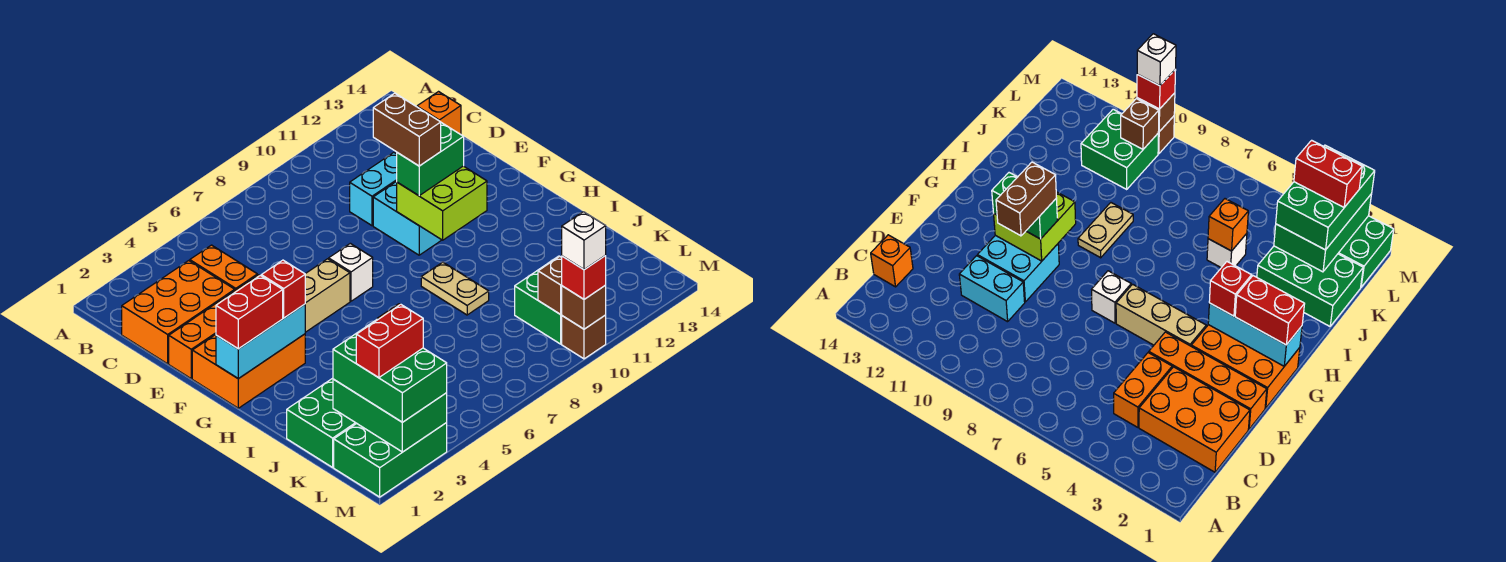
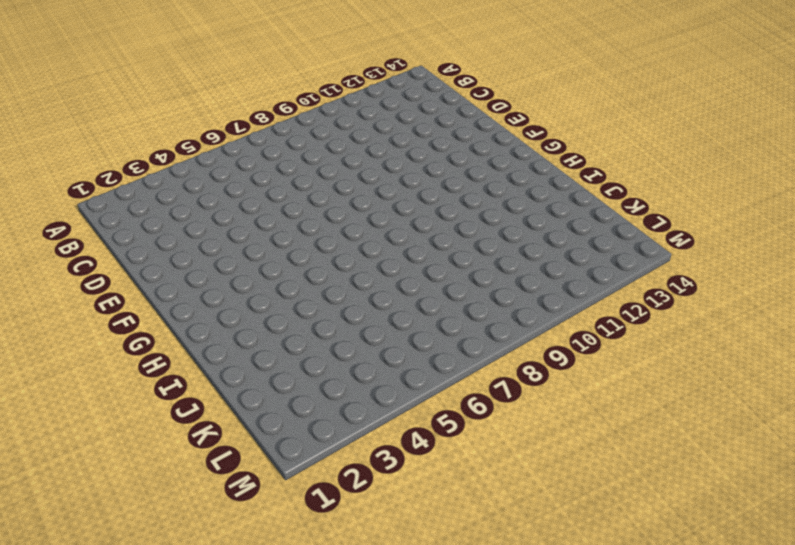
none -> orange 2x3 brick [122,261,235,364]
none -> orange 1x2 brick [190,245,257,290]
none -> orange 1x1 brick [417,92,461,135]

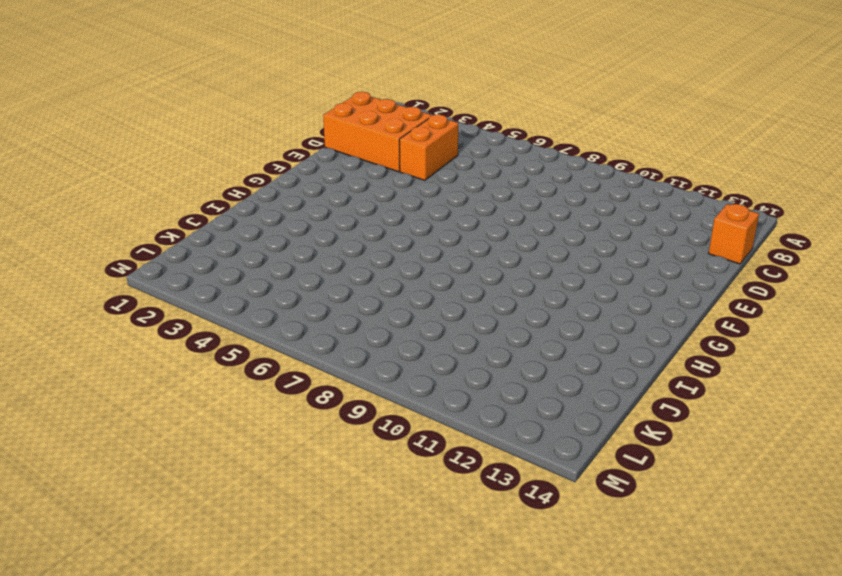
none -> cyan 1x2 brick [350,153,397,226]
none -> orange 1x4 brick [169,275,260,379]
none -> cyan 2x2 brick [373,181,441,255]

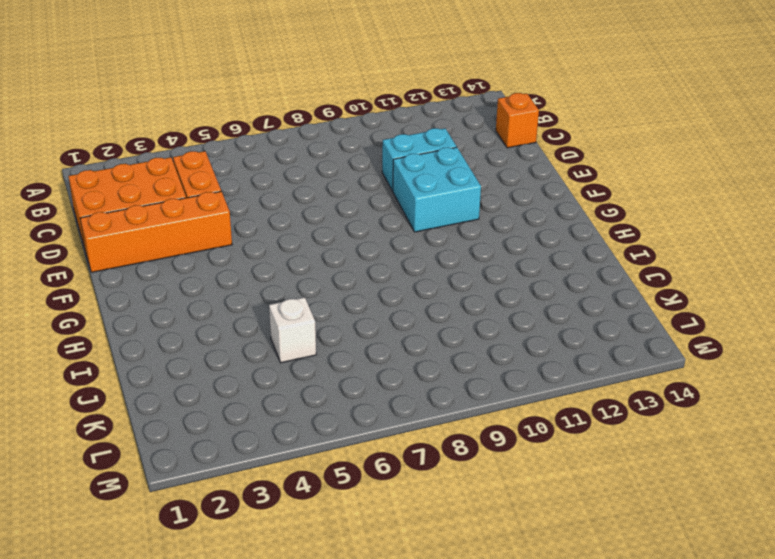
none -> orange 2x3 brick [192,334,305,408]
none -> tan 1x3 brick [305,259,350,332]
none -> white 1x1 brick [329,243,373,301]

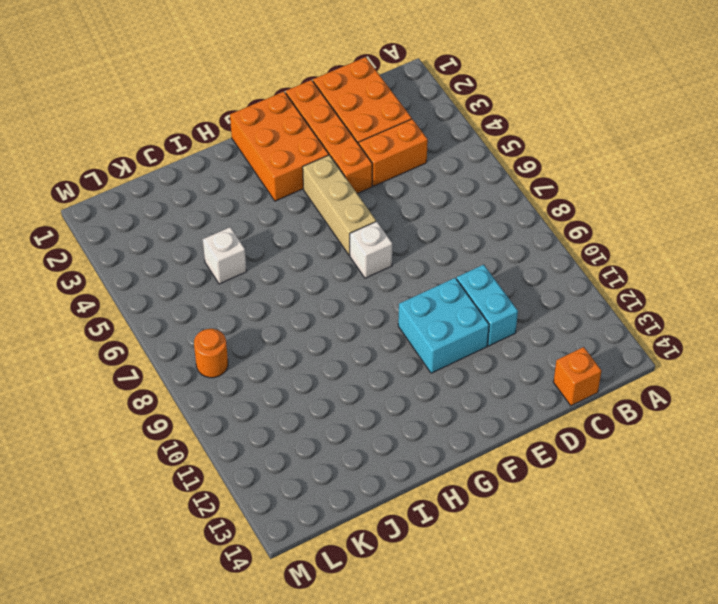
orange 1x1 round brick [194,329,228,378] -> none
none -> tan 1x2 plate [421,262,489,315]
none -> green 2x3 brick [287,378,356,467]
none -> green 2x2 brick [515,256,562,344]

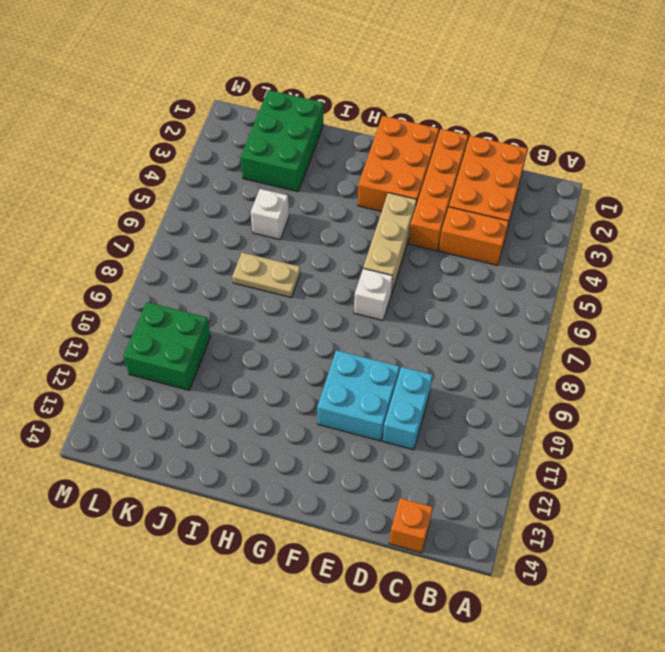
tan 1x2 plate [232,253,300,298] -> tan 1x2 plate moved to [421,262,489,315]
none -> green 2x3 brick [334,423,447,497]
none -> brown 1x1 brick [562,315,606,359]
none -> lime 2x2 brick [397,166,487,240]

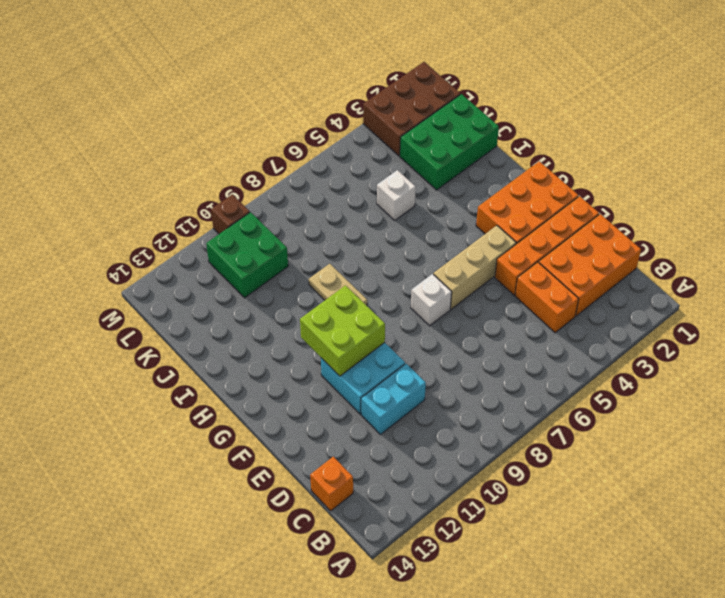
brown 2x3 brick [363,62,461,156] -> green 2x3 brick [334,423,447,497]
none -> cyan 1x3 brick [216,304,305,379]
none -> orange 1x1 brick [1208,199,1248,251]
none -> green 2x3 brick [333,379,447,452]

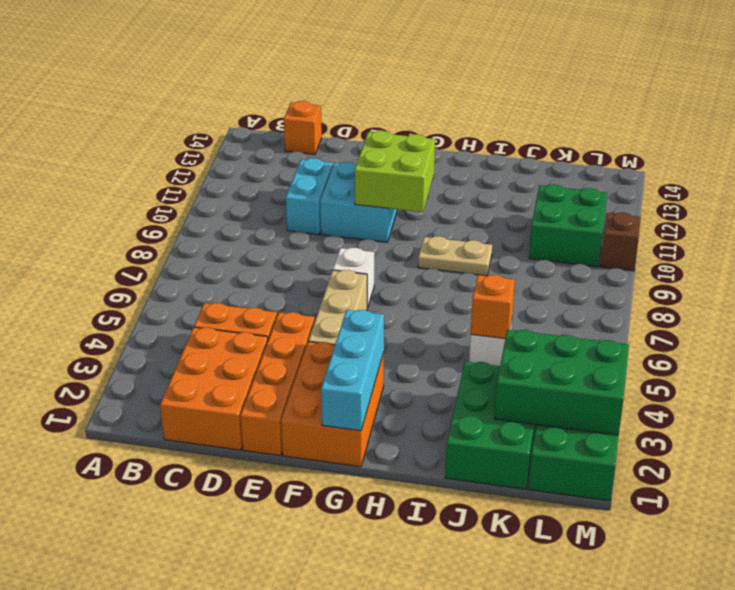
none -> brown 1x1 brick [538,256,562,314]
none -> brown 1x1 brick [562,285,606,329]
none -> green 1x2 brick [397,123,464,196]

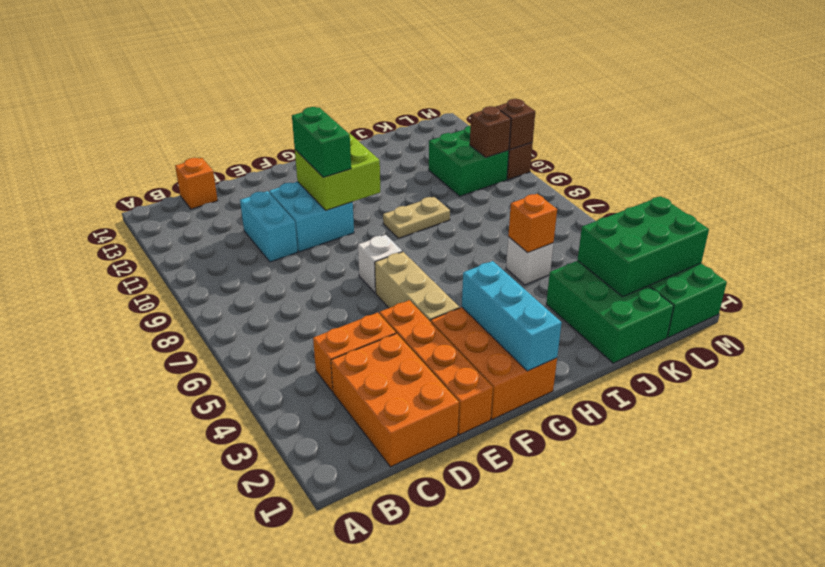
none -> red 1x2 brick [216,276,283,349]
none -> red 1x1 brick [261,260,305,318]
none -> green 2x3 brick [333,319,447,422]

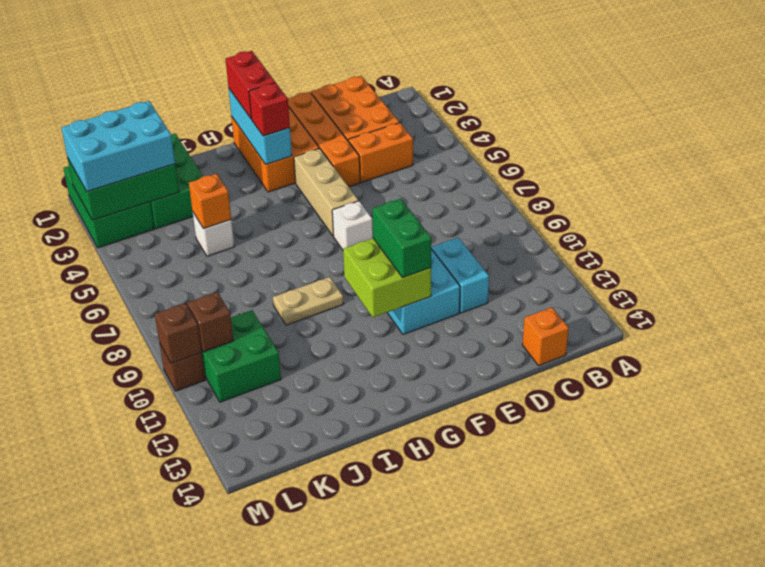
cyan 2x3 brick [61,101,175,192] -> green 2x3 brick [333,319,447,422]
none -> red 1x1 brick [562,256,606,299]
none -> brown 1x2 brick [373,93,441,166]
none -> red 1x2 brick [356,304,423,378]

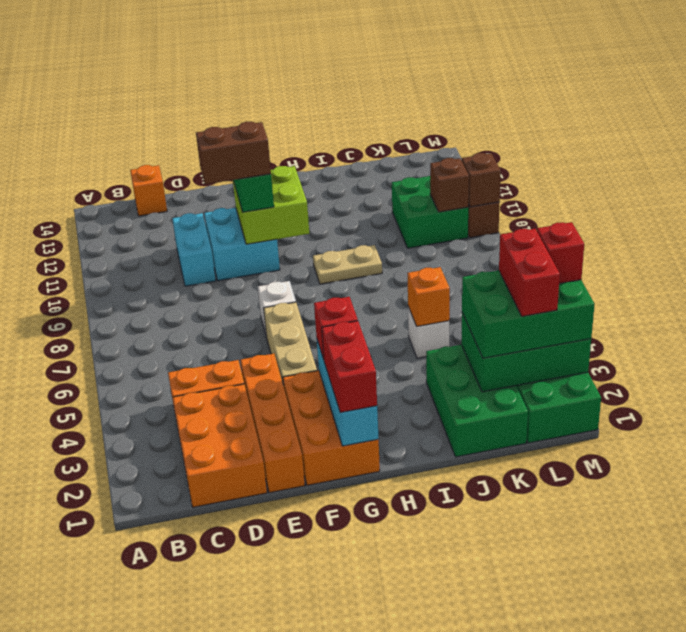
red 1x1 brick [537,222,584,284] -> red 1x1 brick moved to [562,256,606,299]
none -> white 1x1 brick [562,212,606,270]

